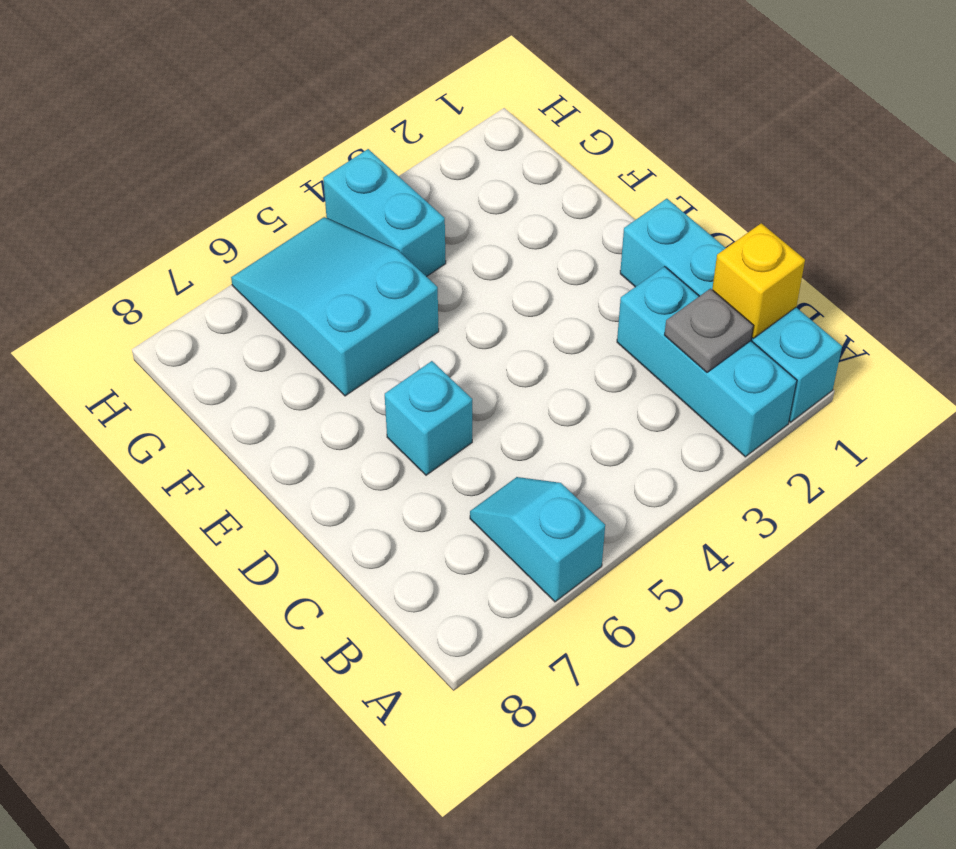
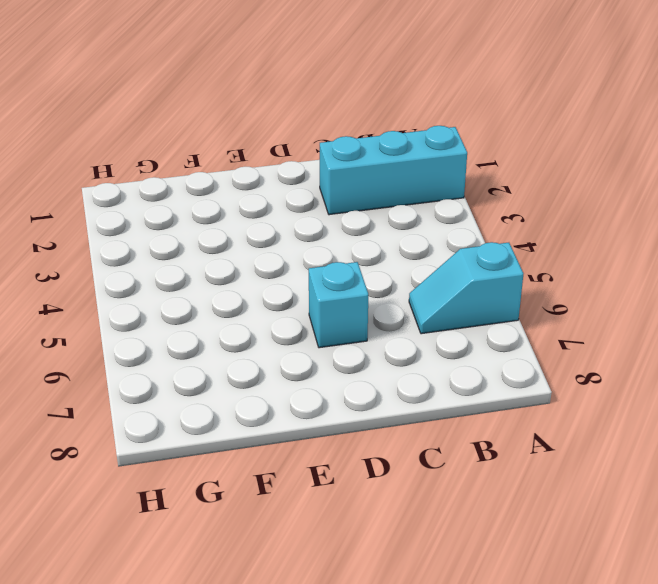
none -> cyan 1x4 brick [620,199,842,422]
none -> cyan 2x3 slope [231,217,439,396]

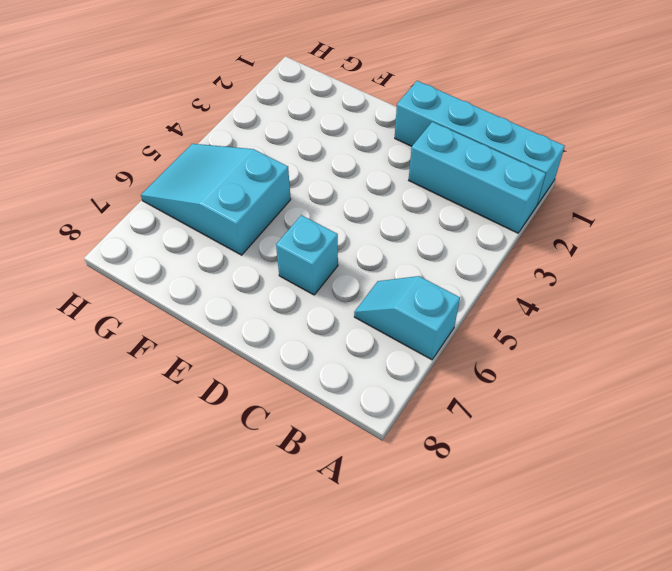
none -> cyan 1x2 brick [323,149,446,277]
none -> yellow 1x1 brick [712,223,805,338]

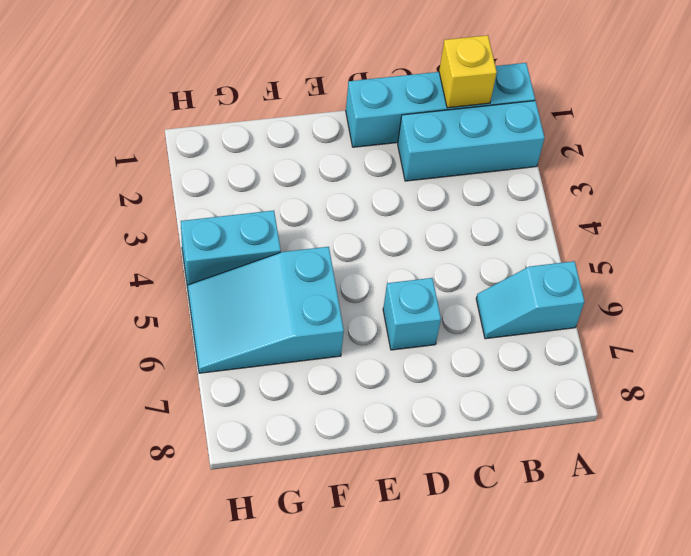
none -> grey 1x1 plate [665,289,753,372]

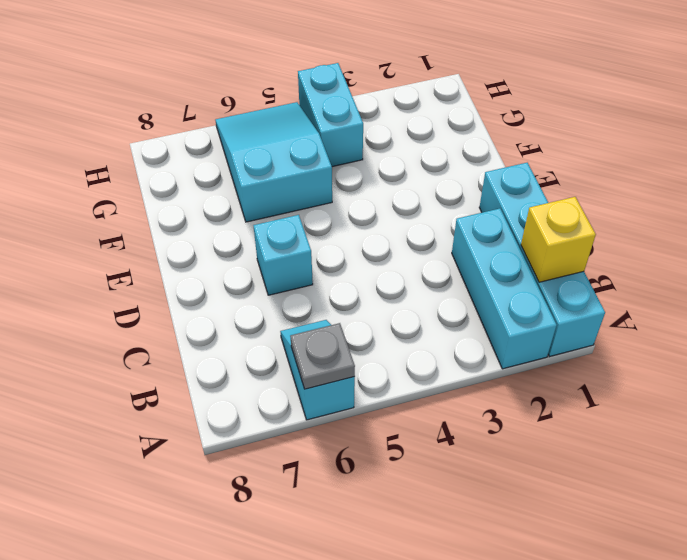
grey 1x1 plate [290,323,355,389] -> grey 1x1 plate moved to [665,289,753,372]

